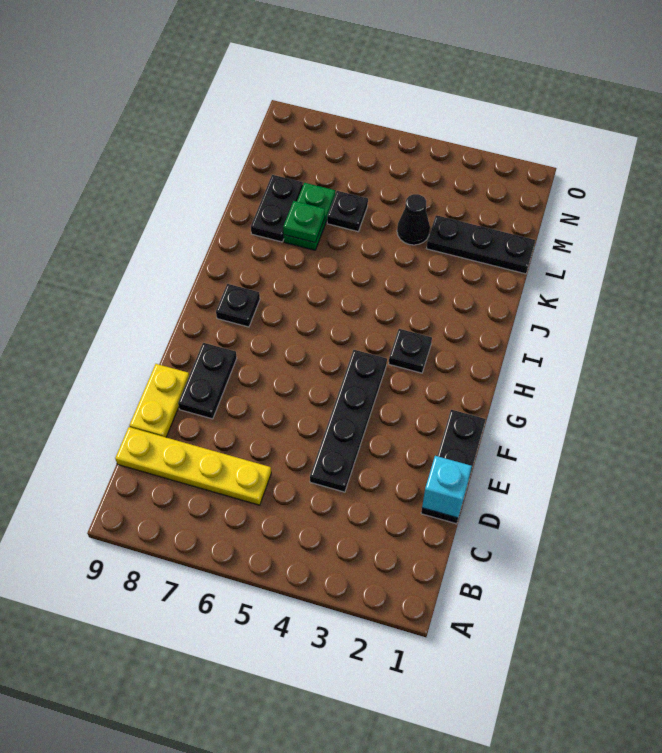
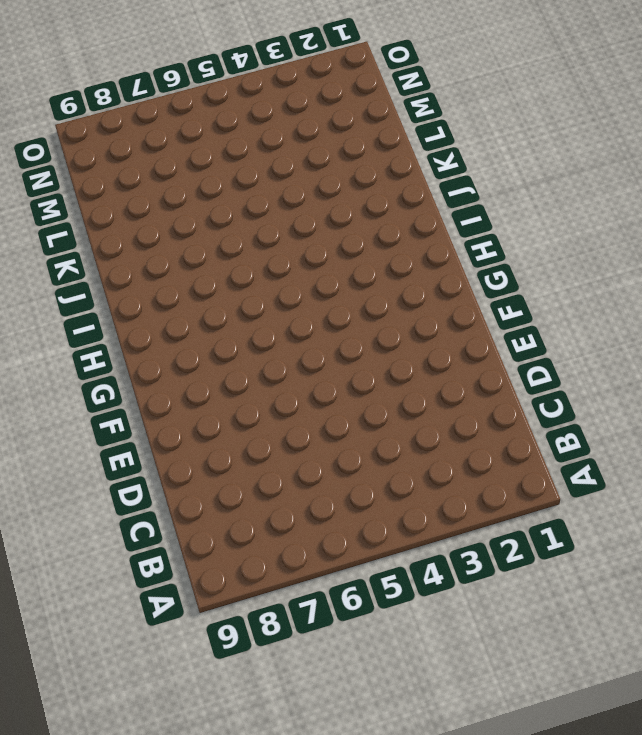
none -> yellow 1x4 plate [115,427,271,505]
none -> black 1x3 plate [421,410,486,524]
none -> black 1x4 plate [310,350,387,492]

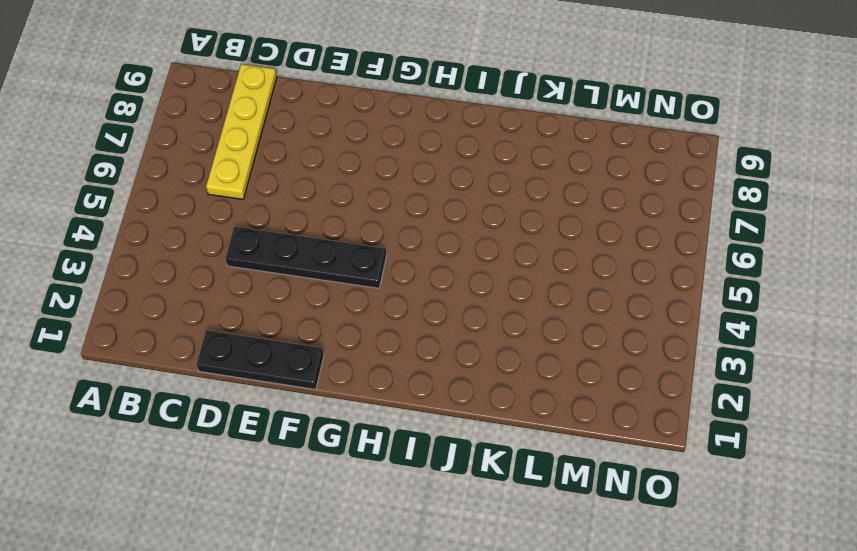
none -> yellow 1x2 plate [129,364,189,437]
none -> black 1x2 plate [178,343,237,419]
none -> black 1x1 plate [389,329,432,373]

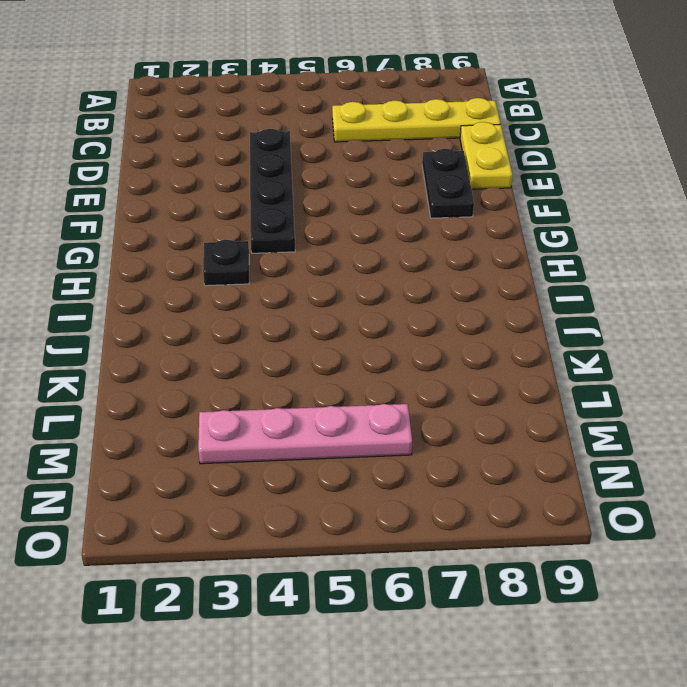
pink 1x4 plate [198,404,412,464] -> none
none -> black 1x3 plate [421,410,486,524]
none -> black 1x1 plate [216,284,260,327]
none -> green 1x2 plate [284,183,335,250]

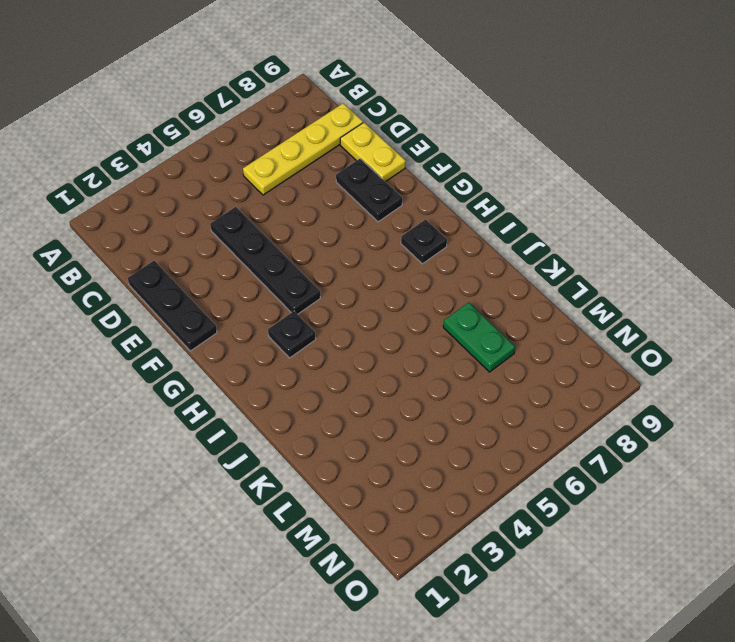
none -> black 1x2 plate [251,175,303,242]
none -> black 1x3 plate [426,215,535,274]
none -> black 1x1 cone [397,194,430,245]

